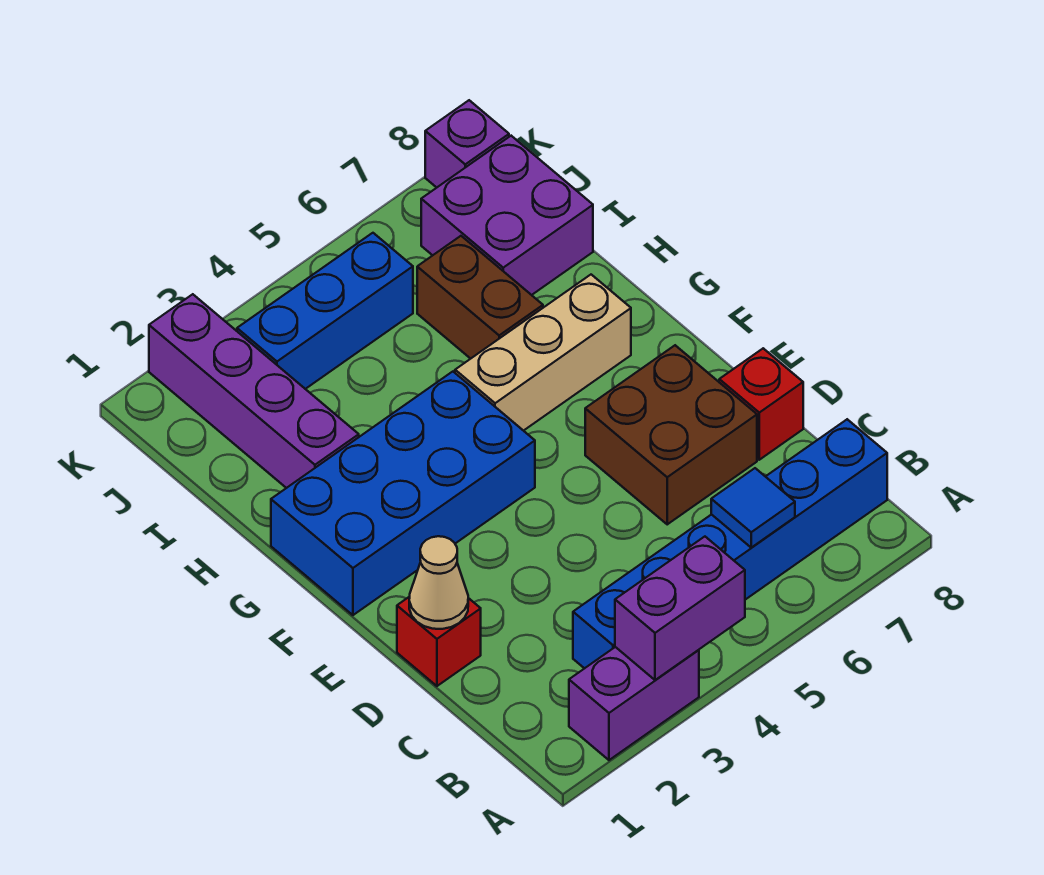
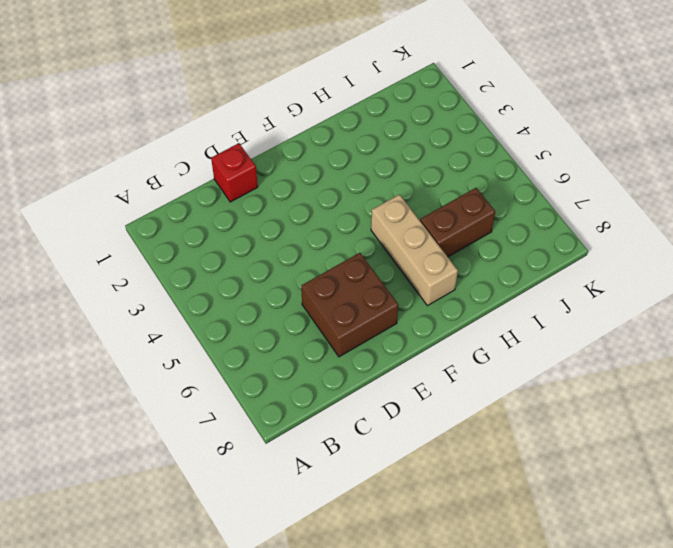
none -> purple 1x2 brick [569,647,699,760]
none -> blue 1x6 brick [573,419,887,669]
none -> red 1x1 brick [719,348,803,460]

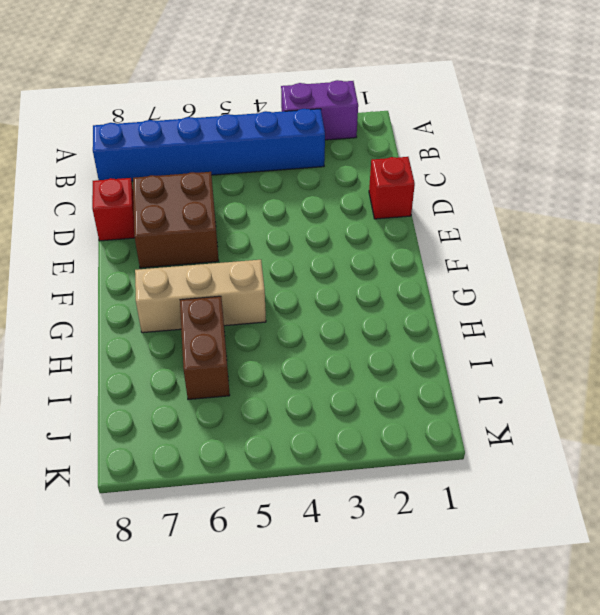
none -> blue 2x4 brick [271,372,535,615]
none -> purple 1x4 brick [149,294,359,488]
none -> purple 2x2 brick [421,136,593,295]

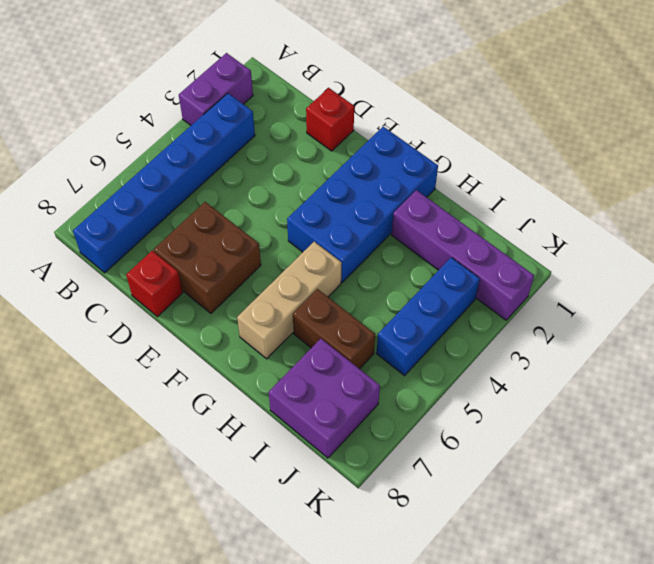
none -> purple 1x1 brick [425,100,509,188]
none -> purple 1x2 brick [615,537,745,680]
none -> blue 1x1 tile [711,468,795,547]

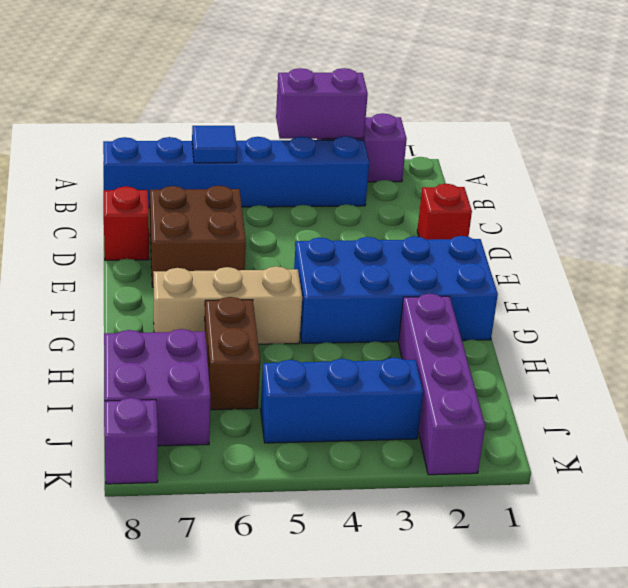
none -> tan 1x1 cone [409,536,468,629]

